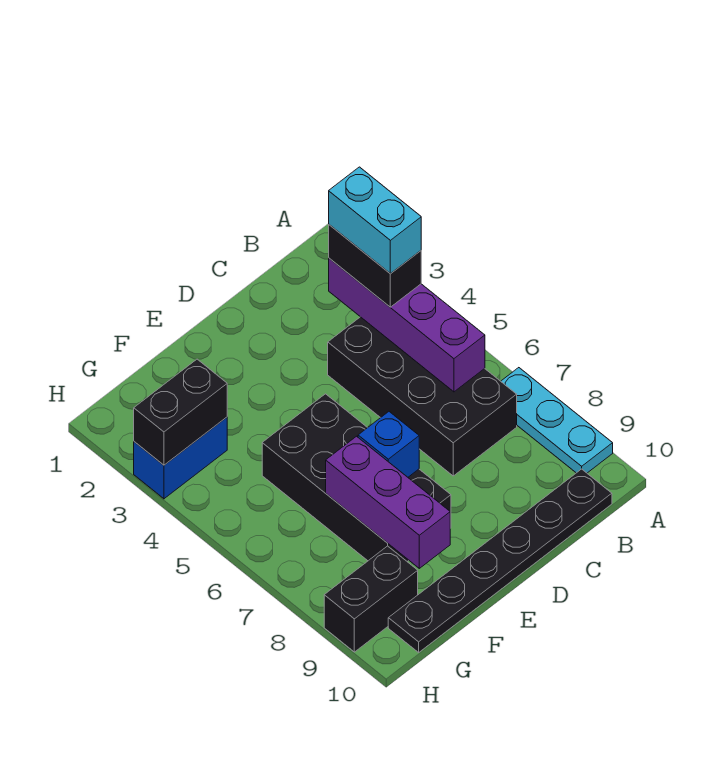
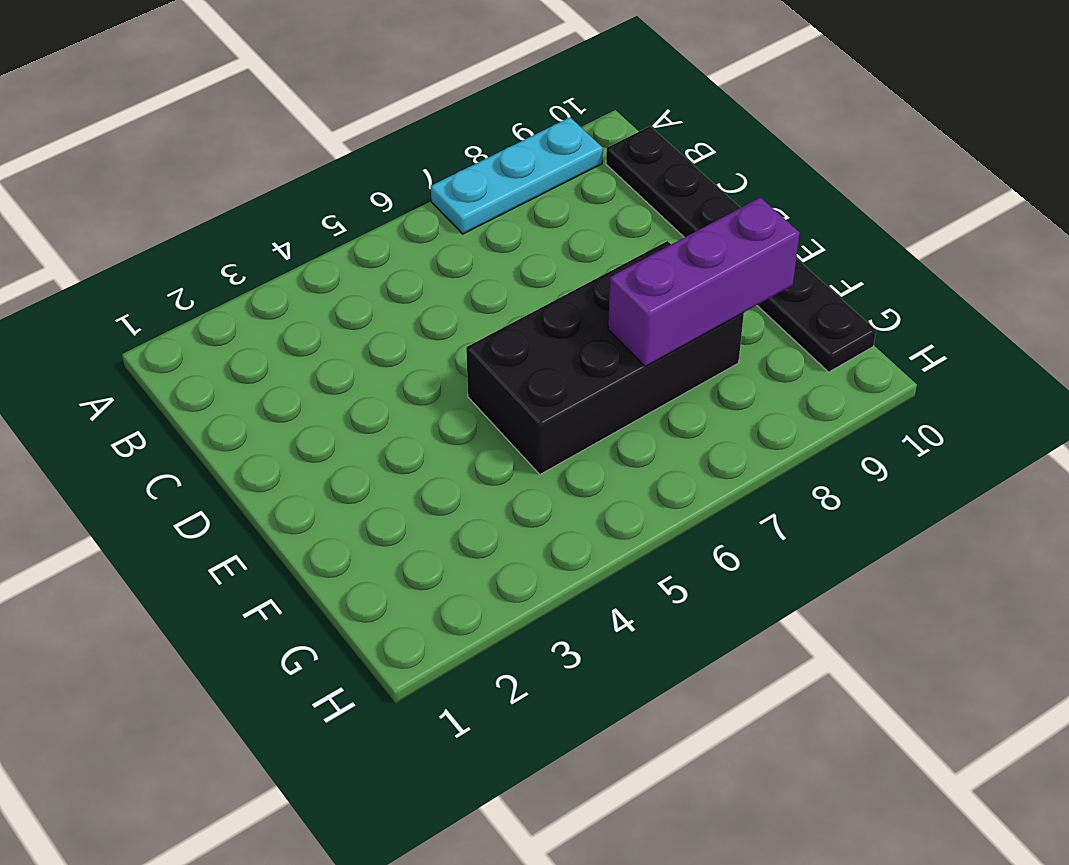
none -> black 2x4 brick [328,317,517,476]
none -> blue 1x2 brick [134,417,227,499]
none -> black 1x2 brick [324,546,418,652]

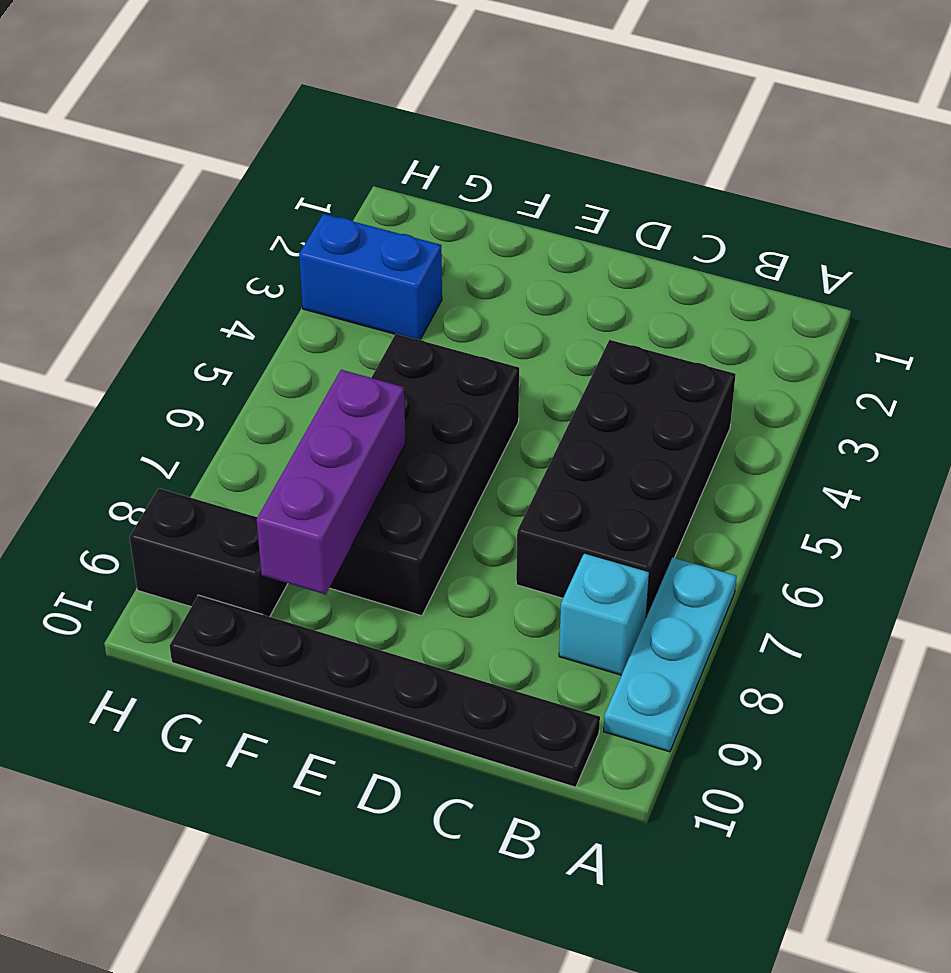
cyan 1x1 brick [559,553,649,675] -> none
none -> purple 1x4 brick [329,258,485,392]
none -> blue 1x1 brick [358,412,419,477]
none -> black 1x2 brick [134,359,227,465]

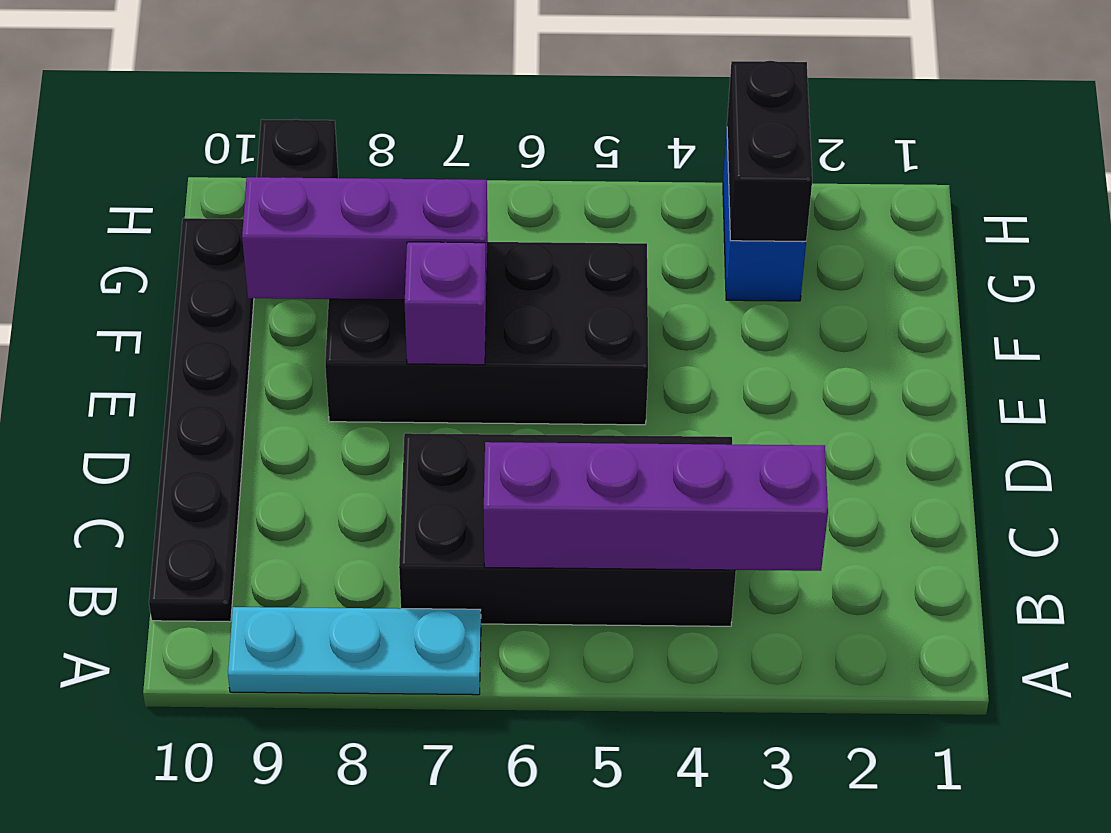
purple 1x1 brick [405,242,486,365] -> blue 1x1 brick [358,412,419,477]
none -> black 1x2 brick [329,225,421,307]
none -> cyan 1x2 brick [329,167,421,274]

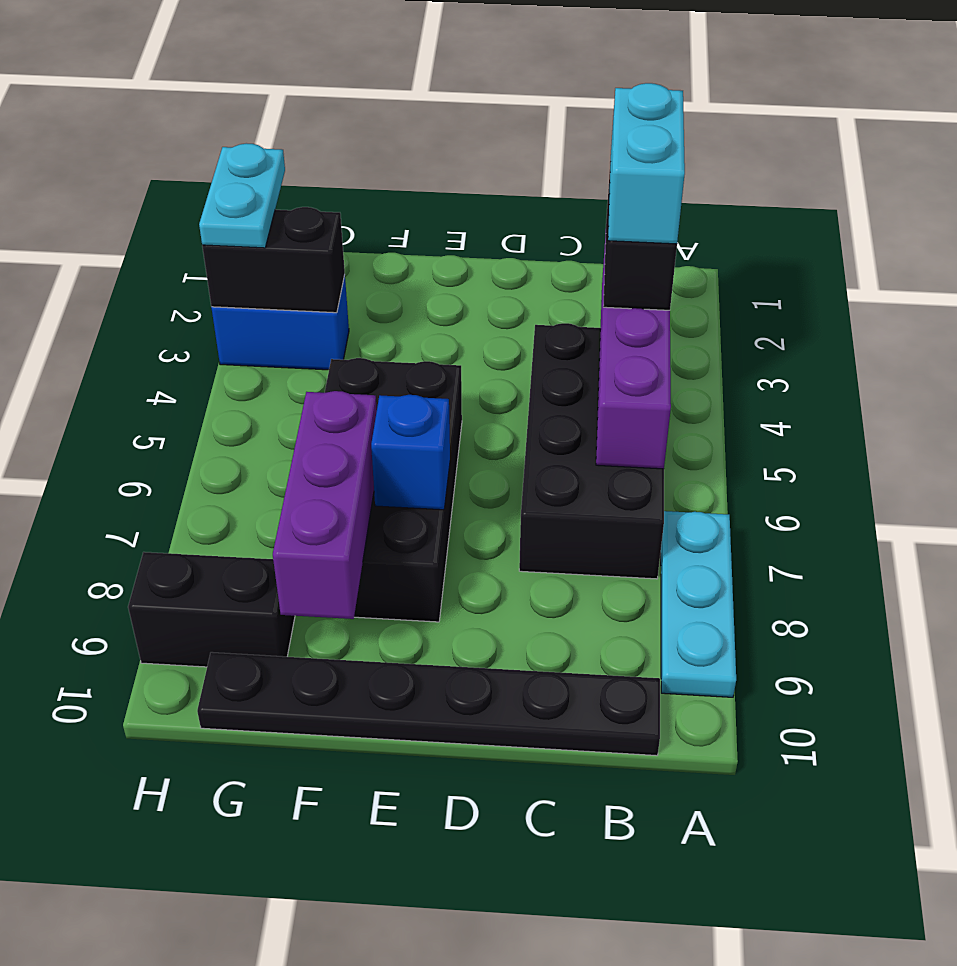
cyan 1x2 plate [199,143,285,248] -> none

